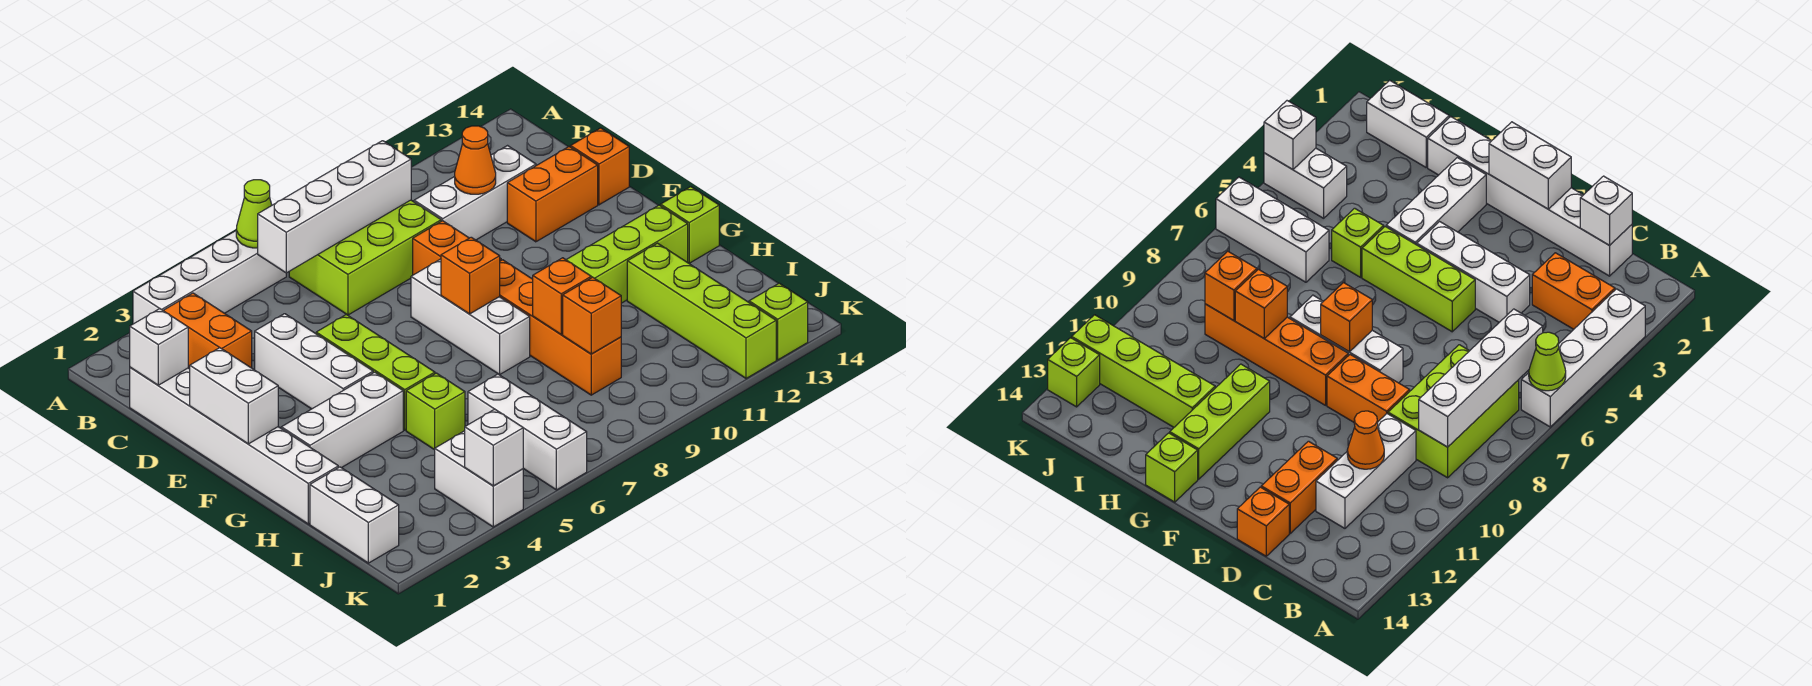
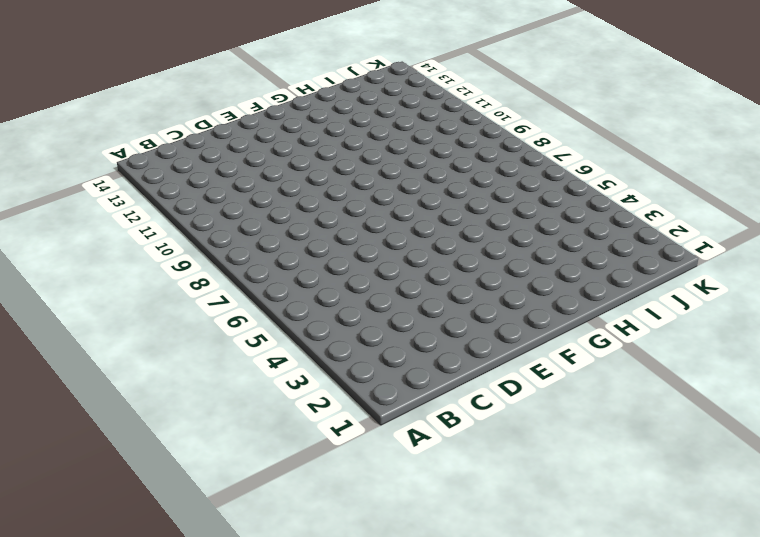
none -> white 1x4 brick [133,231,286,324]
none -> orange 1x2 brick [163,293,252,369]
none -> lime 2x3 brick [289,200,441,315]
none -> white 1x6 brick [130,367,338,524]

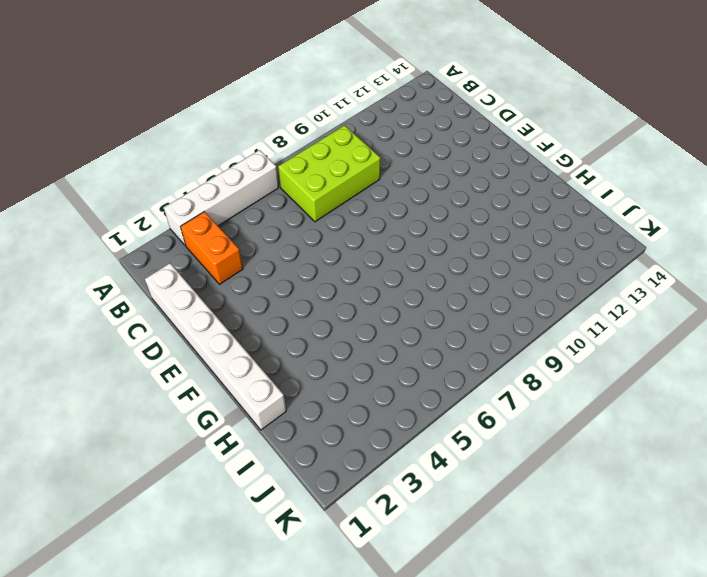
none -> white 1x3 brick [414,146,536,240]
none -> white 1x3 brick [255,314,373,409]
none -> orange 1x2 brick [413,221,501,275]
none -> orange 1x2 brick [507,147,598,242]

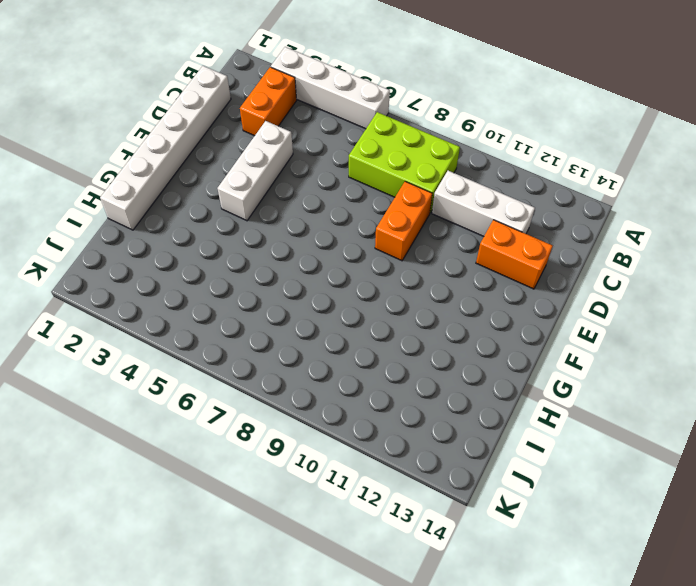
none -> orange 1x1 brick [571,128,629,205]
none -> lime 1x3 brick [316,314,435,430]
none -> white 1x3 brick [411,259,530,375]
none -> orange 1x4 brick [500,260,621,395]

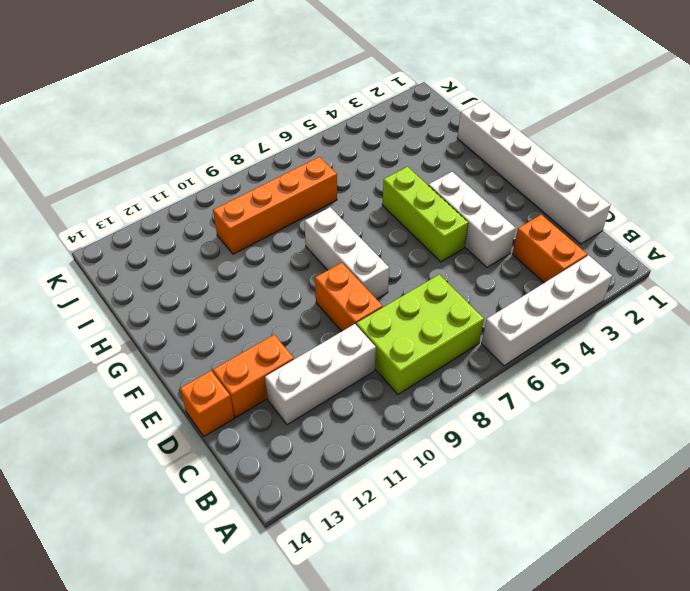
orange 1x4 brick [213,157,337,254] -> orange 1x4 brick turned to [500,260,621,395]
none -> white 1x3 brick [281,372,403,468]
none -> lime 1x3 brick [566,205,688,303]
none -> lime 1x1 brick [661,187,719,263]
none -> lime 1x1 brick [406,373,465,450]

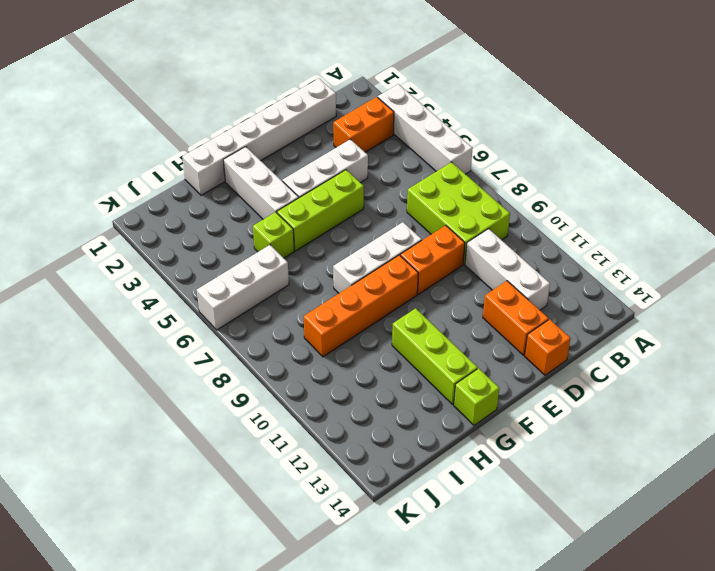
none -> lime 1x4 brick [627,243,776,378]
none -> white 1x2 brick [310,467,399,563]
none -> white 1x2 brick [435,431,523,527]
none -> lime 1x1 brick [749,283,808,360]

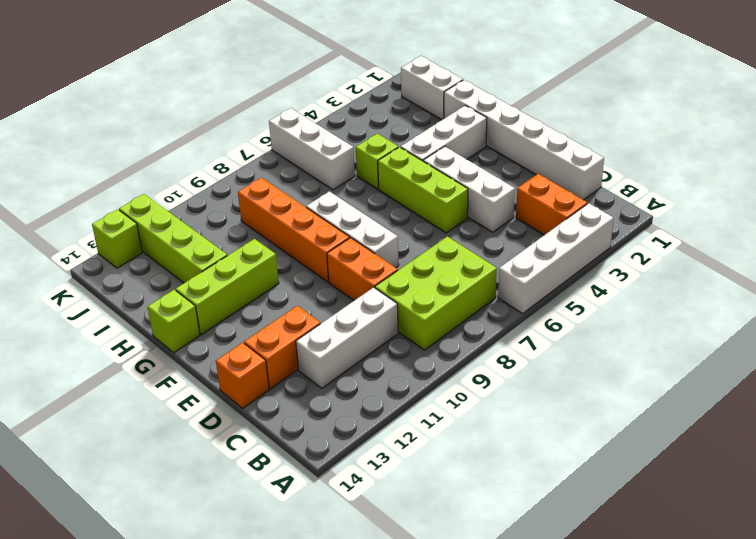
none -> white 1x2 brick [435,431,523,527]
none -> lime 1x1 cone [236,180,272,248]
none -> white 1x4 brick [258,141,411,273]
none -> white 1x1 brick [130,309,188,385]

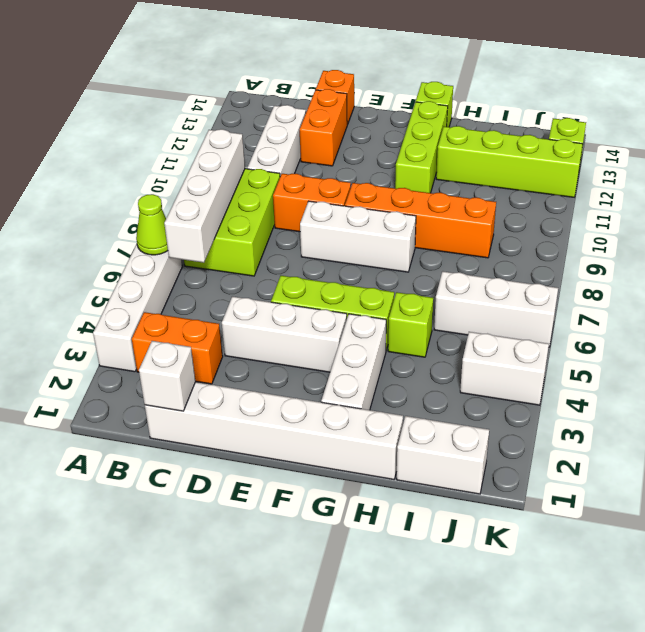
none -> orange 1x1 cone [455,126,496,194]
none -> white 1x2 brick [190,348,278,444]
none -> orange 1x1 brick [441,237,500,314]
none -> orange 1x1 brick [533,258,591,334]

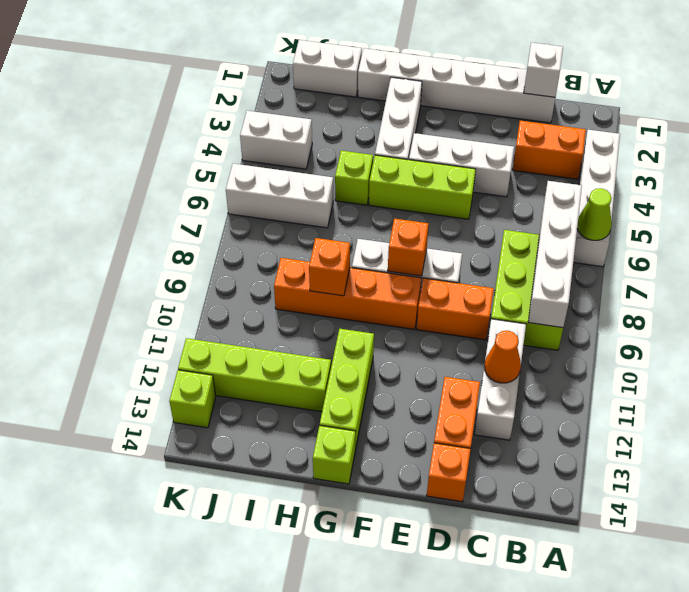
none -> white 1x2 brick [190,348,278,444]
none -> orange 1x1 brick [563,277,621,354]
none -> white 1x1 brick [465,409,523,486]

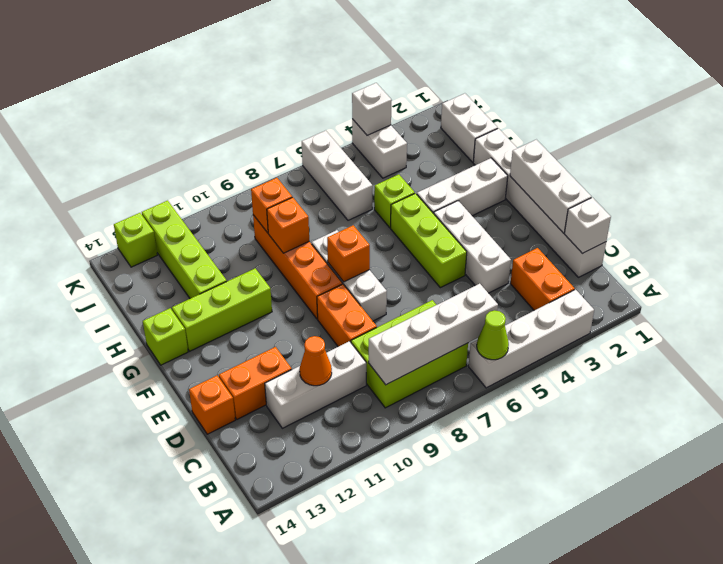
white 1x3 brick [510,140,591,233] -> white 1x2 brick [190,348,278,444]

